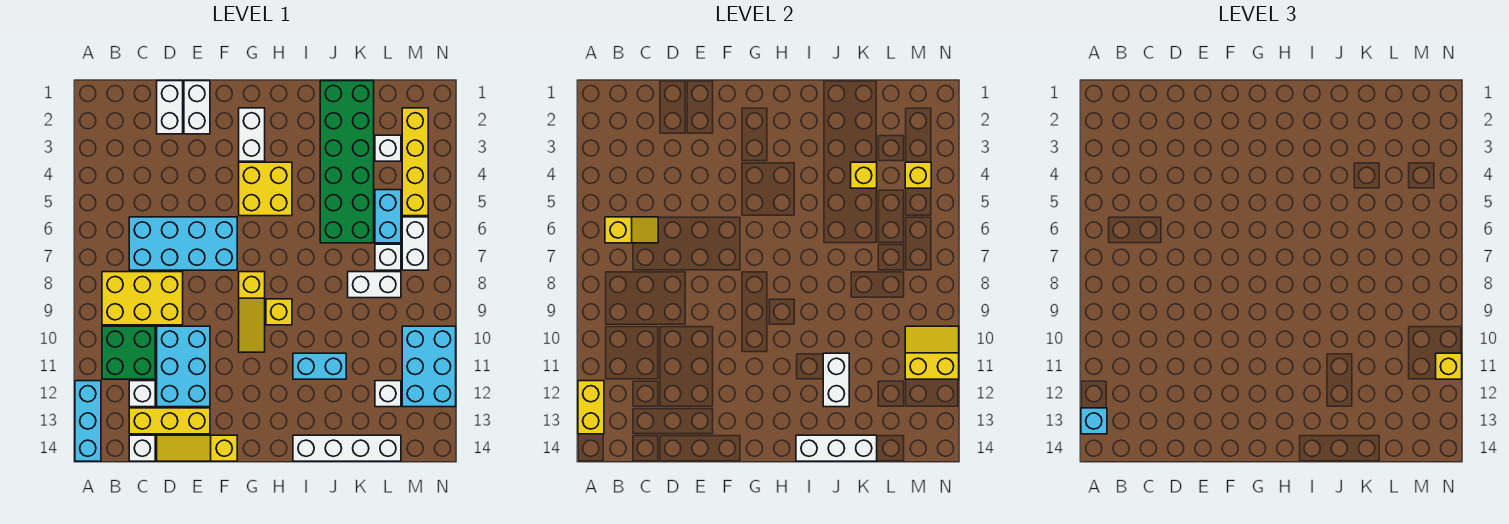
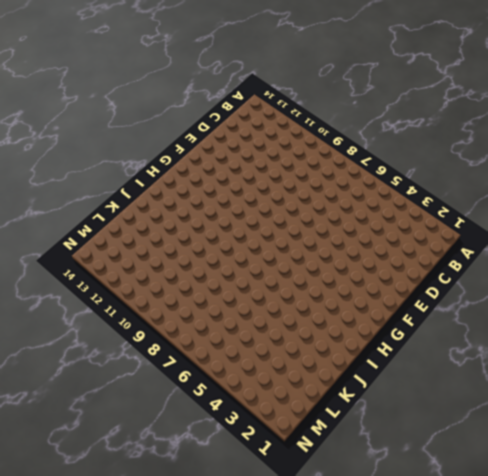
none -> cyan 1x3 brick [75,381,101,461]
none -> yellow 2x3 brick [102,272,183,325]
none -> green 2x2 brick [102,326,155,379]
none -> cyan 2x4 brick [129,217,237,270]

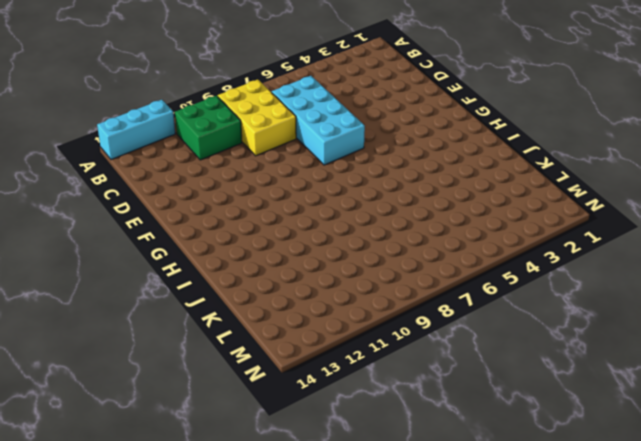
none -> white 1x1 brick [129,381,155,407]
none -> yellow 1x3 brick [129,408,210,434]
none -> white 1x1 brick [129,435,155,461]
none -> white 1x2 brick [157,81,183,134]

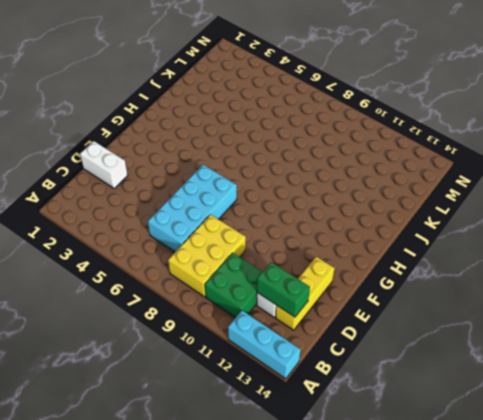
green 1x2 brick [257,262,310,317] -> none
none -> white 1x1 brick [129,435,155,461]
none -> cyan 2x3 brick [157,326,210,407]
none -> yellow 1x3 slope [157,435,237,461]
none -> white 1x2 brick [184,81,210,134]

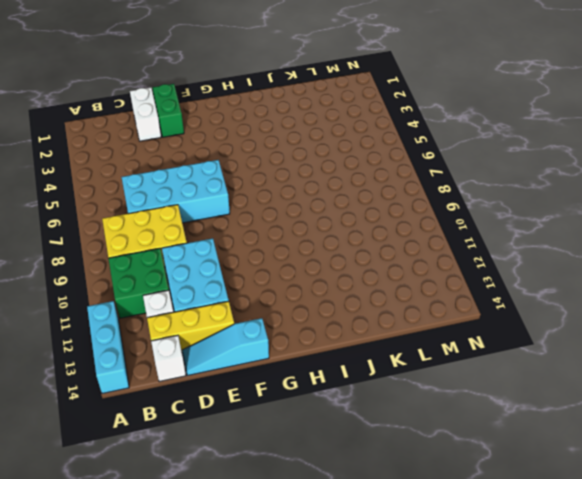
cyan 1x3 slope [182,318,269,376] -> yellow 1x3 slope [157,435,237,461]
green 1x2 brick [153,84,184,137] -> white 1x2 brick [184,81,210,134]
none -> white 1x2 brick [239,108,265,161]
none -> yellow 2x2 brick [239,162,292,216]
none -> yellow 1x3 slope [239,272,265,352]
none -> yellow 1x1 brick [266,299,292,325]

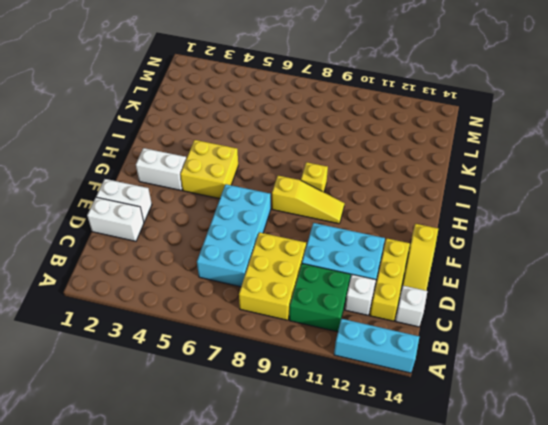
none -> cyan 1x2 brick [293,353,346,379]
none -> white 1x4 brick [293,435,401,461]
none -> green 2x6 brick [320,81,374,243]
none -> white 1x2 brick [348,272,401,298]

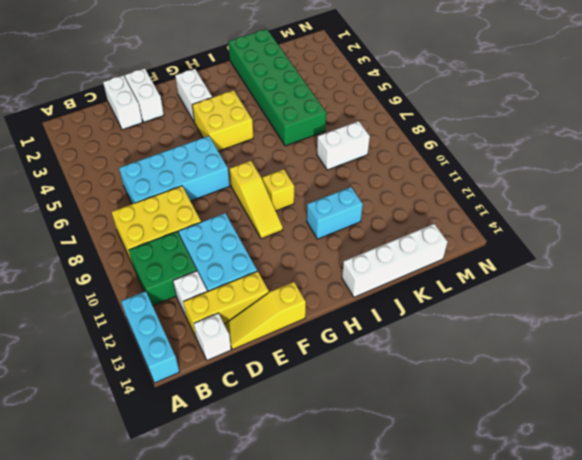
none -> white 1x1 brick [375,135,401,161]
none -> cyan 1x2 brick [375,190,401,243]
none -> white 1x1 brick [375,244,401,270]
none -> white 1x1 brick [375,381,401,407]

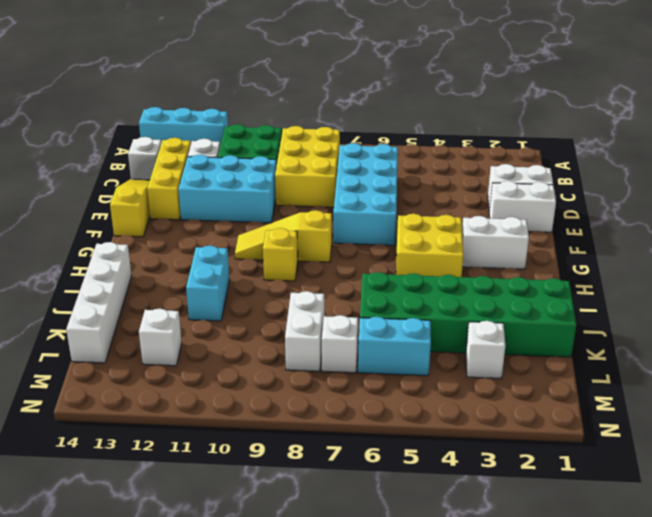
none -> yellow 1x4 brick [402,108,428,216]
none -> white 1x2 brick [402,217,428,270]
none -> cyan 2x3 brick [402,326,456,407]
none -> yellow 1x2 brick [578,381,604,434]

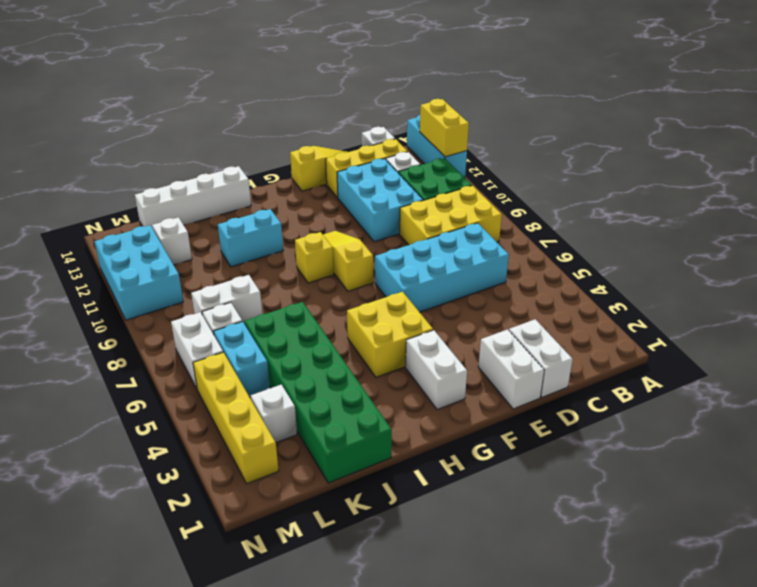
none -> yellow 1x2 slope [605,217,658,243]
none -> white 1x3 brick [796,435,877,461]
none -> white 1x2 brick [823,353,849,407]
none -> yellow 1x1 brick [851,162,877,188]

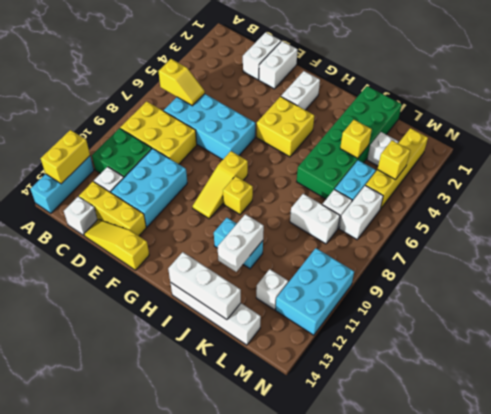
none -> yellow 2x2 slope [905,326,959,379]
none -> cyan 1x1 brick [1081,408,1107,434]
none -> yellow 1x1 brick [1436,353,1462,379]

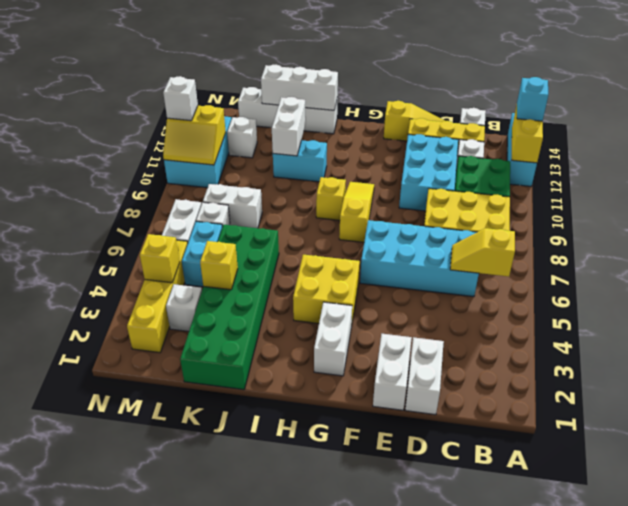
white 1x1 brick [163,76,198,121] -> yellow 1x1 brick [1436,353,1462,379]

